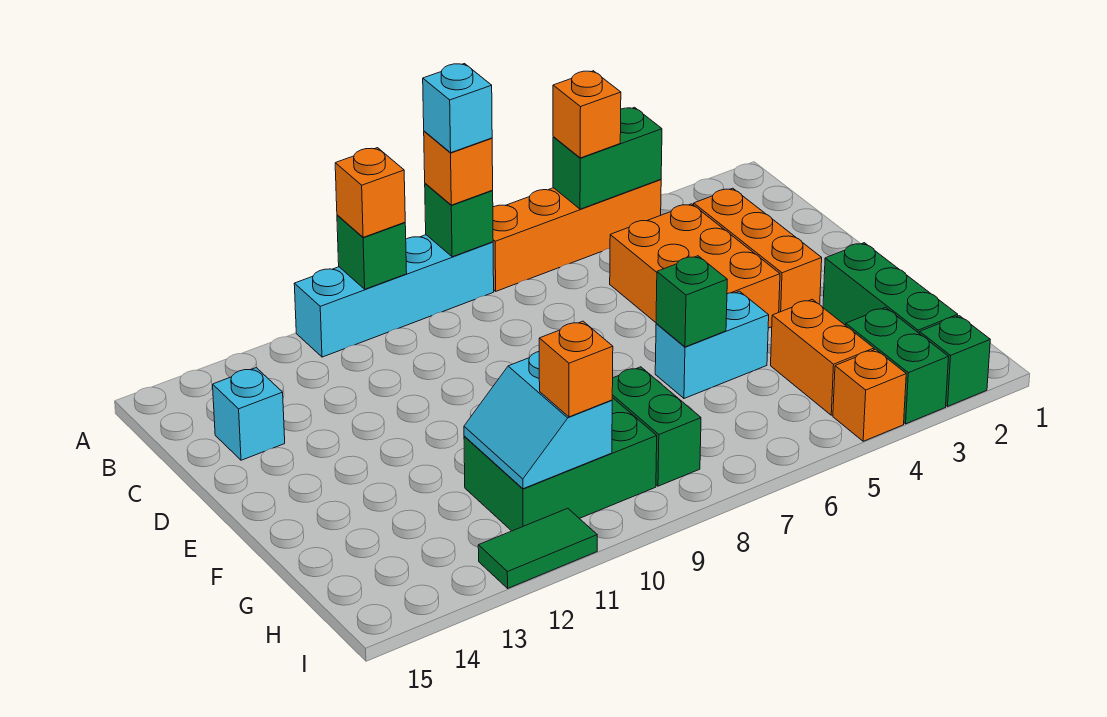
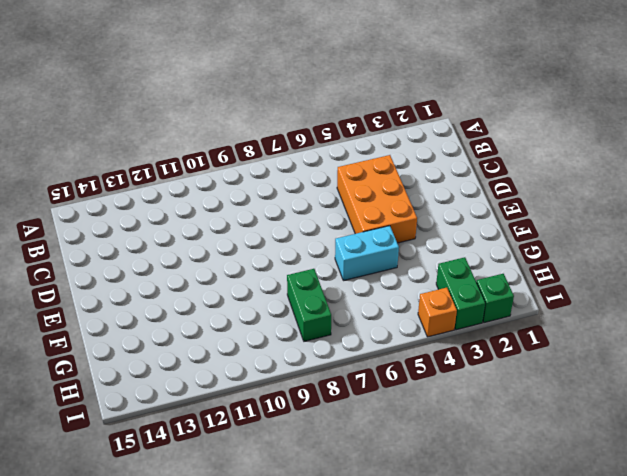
none -> orange 1x4 brick [493,179,661,291]
none -> cyan 1x4 brick [294,235,494,357]
none -> orange 1x3 brick [694,188,822,312]

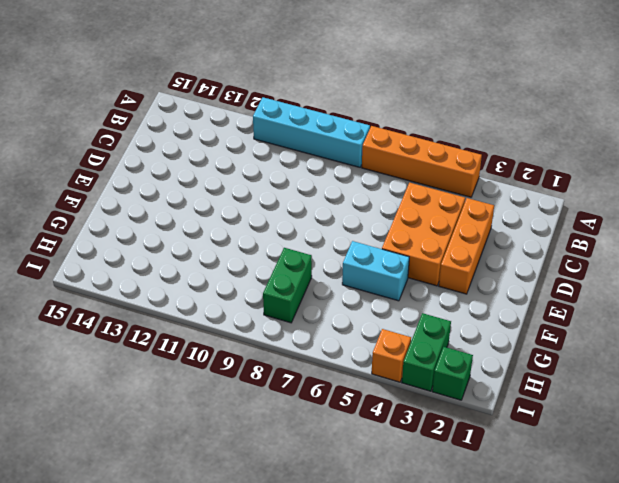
none -> cyan 1x1 brick [213,368,285,460]
none -> green 1x3 brick [823,243,958,334]
none -> orange 1x2 brick [771,299,874,415]

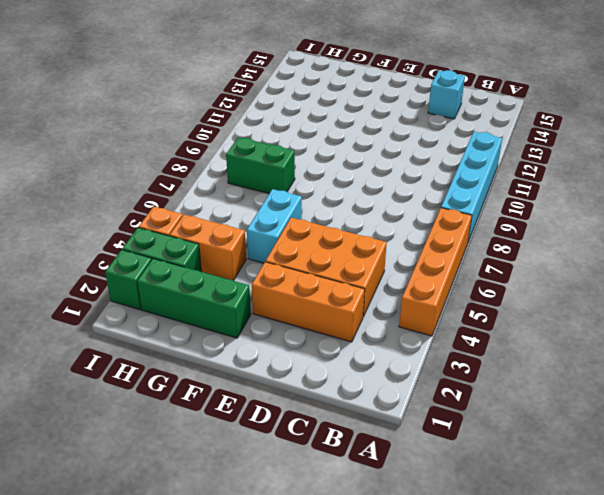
none -> green 2x3 brick [464,398,657,531]
none -> green 1x2 tile [478,508,597,588]
none -> green 1x2 brick [553,107,662,209]

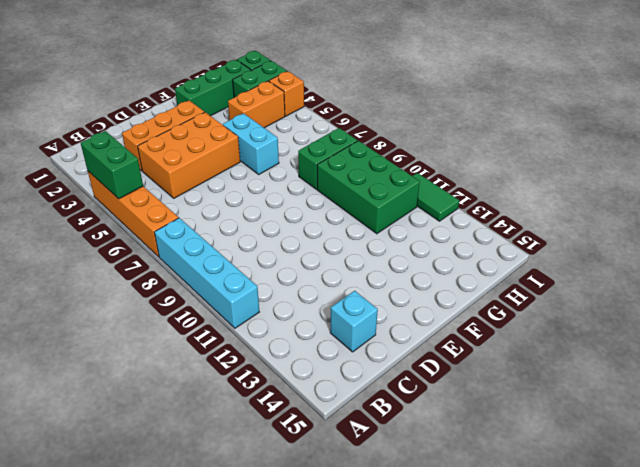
none -> green 1x1 brick [425,183,493,257]
none -> green 1x1 brick [337,215,407,289]
none -> green 1x1 brick [656,256,727,347]

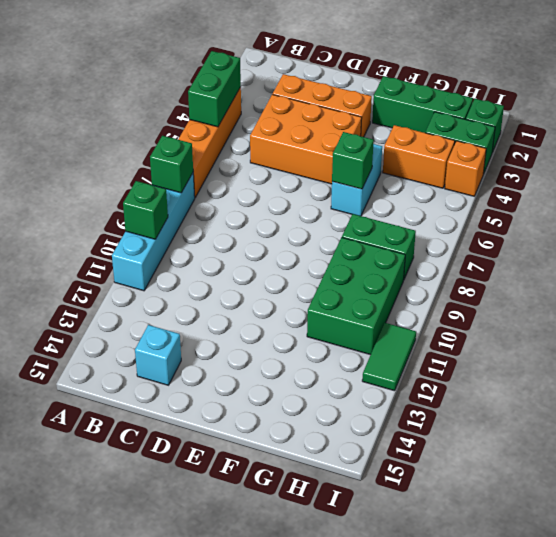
none -> cyan 2x2 slope [464,352,612,489]
none -> orange 1x1 brick [553,71,621,158]
none -> orange 1x1 brick [424,131,493,205]

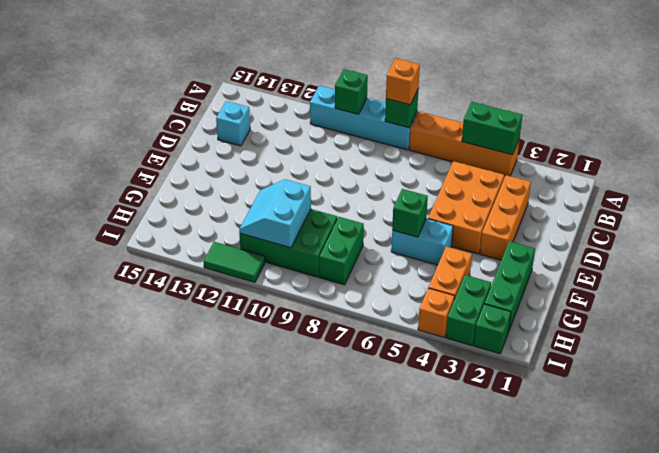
none -> orange 1x1 brick [553,71,621,158]
none -> orange 1x1 brick [335,148,405,237]
none -> orange 1x1 brick [539,321,613,417]

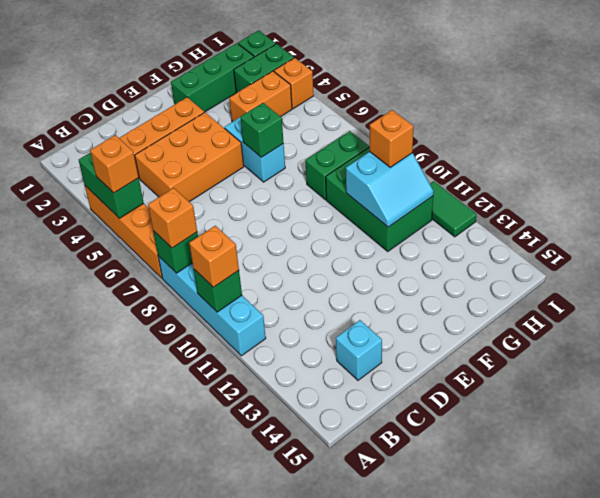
none -> cyan 1x1 brick [423,64,492,153]

